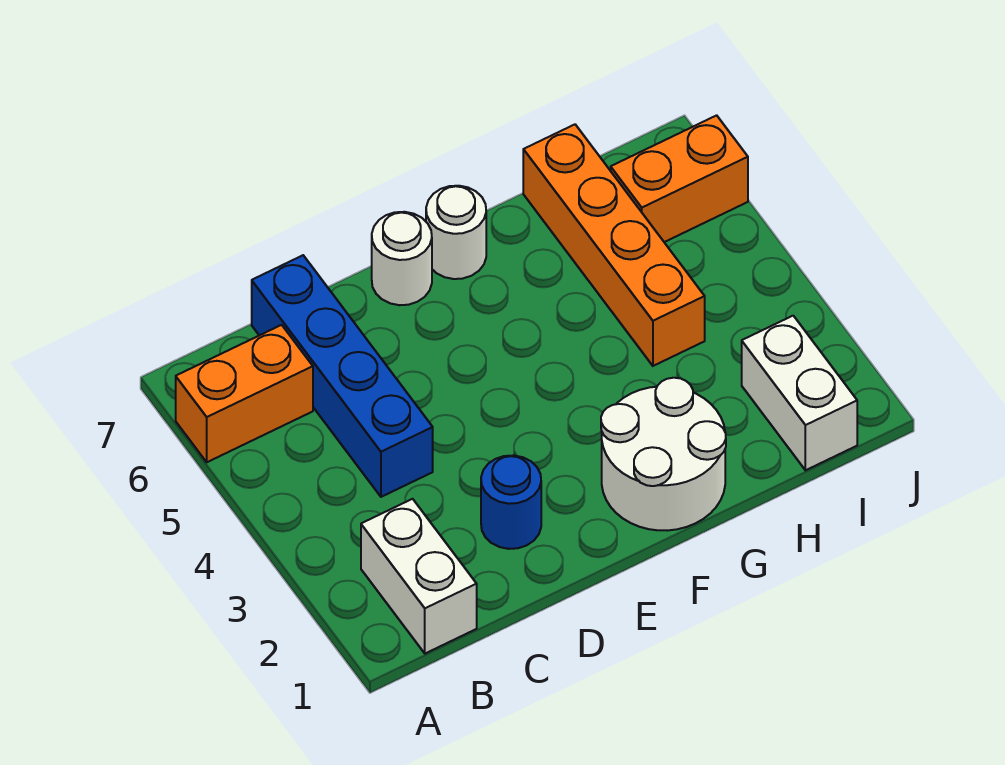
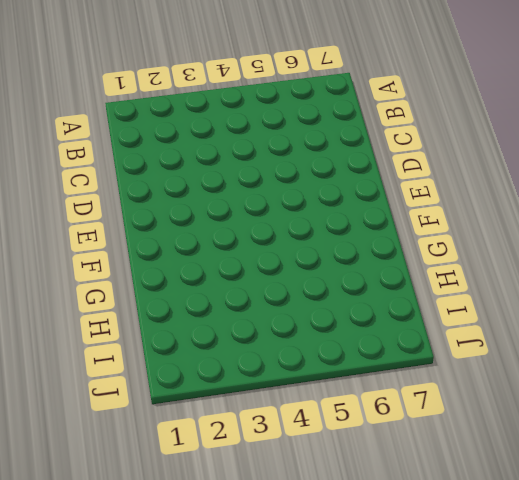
none -> orange 1x2 brick [176,325,313,462]
none -> white 1x2 brick [361,499,477,654]

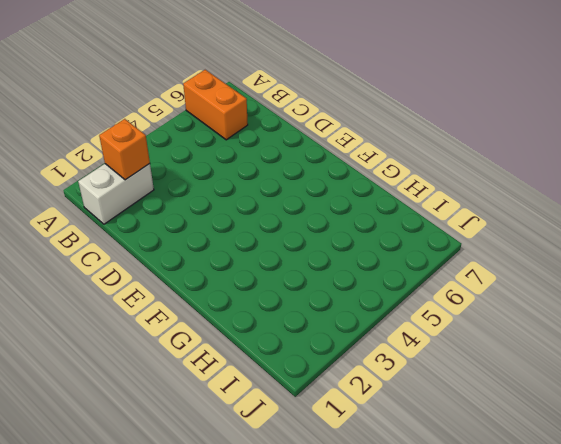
orange 1x1 brick [99,119,150,180] -> none
none -> blue 1x4 brick [252,255,433,497]
none -> blue 1x1 round brick [481,455,541,549]

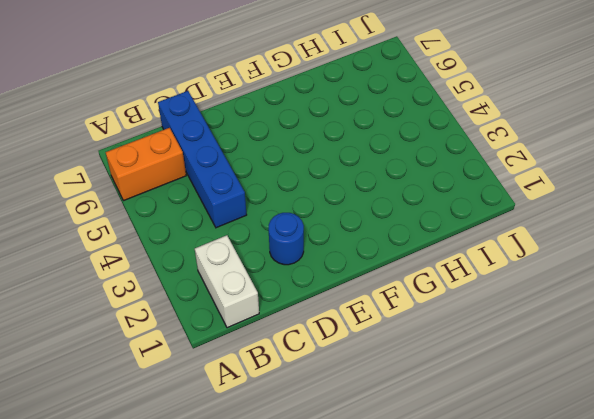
none -> white 1x1 round brick [372,212,432,305]
none -> white 2x2 round brick [601,378,726,531]

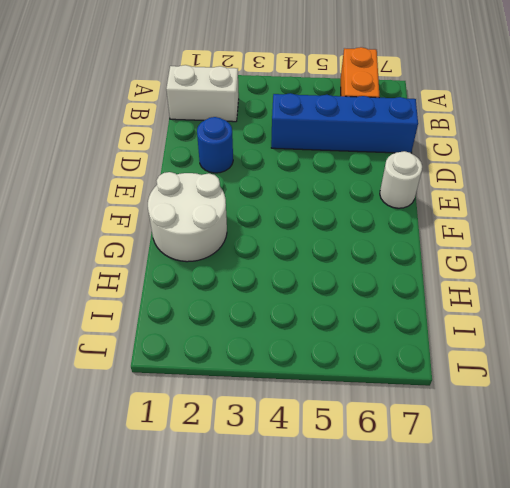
none -> white 1x1 round brick [426,186,486,279]
none -> orange 1x4 brick [523,125,705,366]

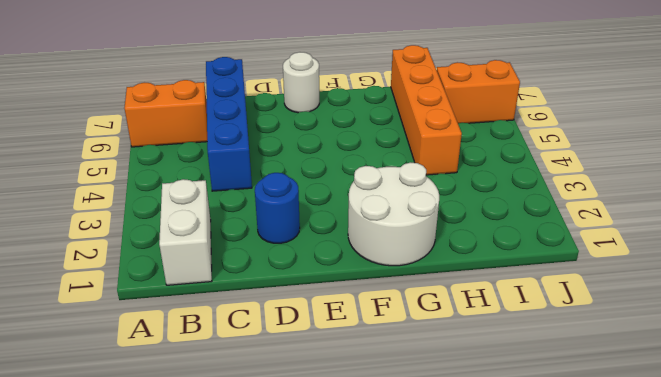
none -> white 1x1 round brick [426,186,486,279]
none -> white 1x2 brick [742,316,857,470]

